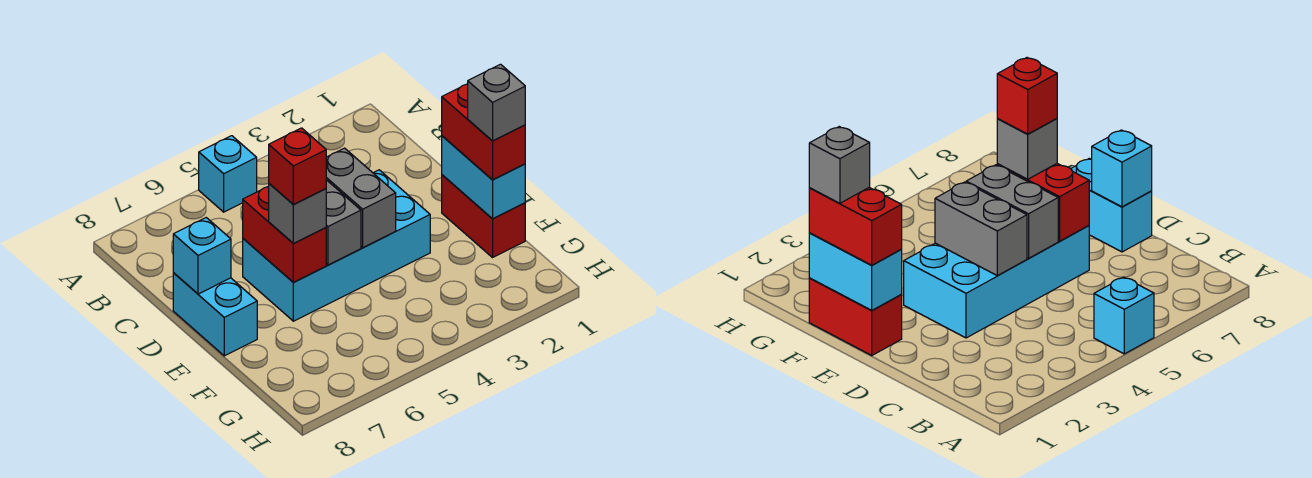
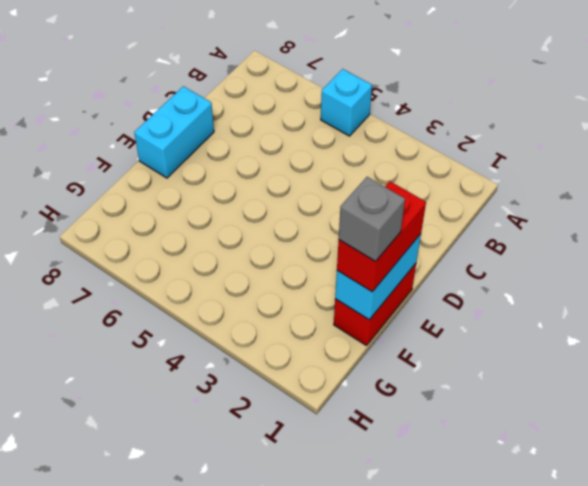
none -> cyan 2x4 brick [243,170,430,321]
none -> grey 1x2 brick [326,148,396,247]
none -> grey 1x2 brick [326,180,361,265]

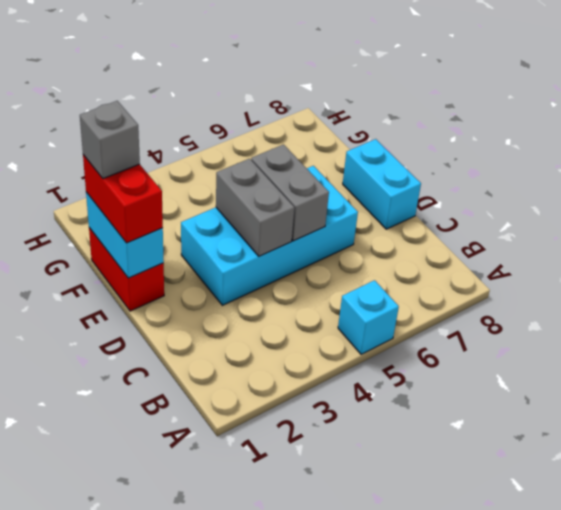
none -> red 1x2 brick [243,187,326,282]
none -> cyan 1x1 brick [173,218,231,294]
none -> grey 1x1 brick [268,184,326,244]

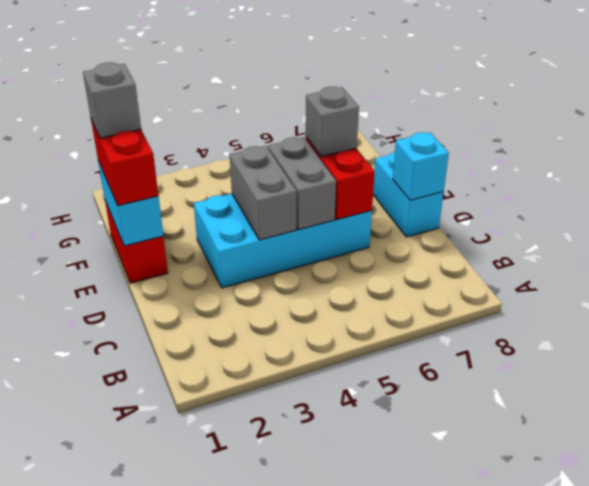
none -> cyan 1x1 brick [199,136,257,212]
none -> red 1x1 brick [269,128,326,204]

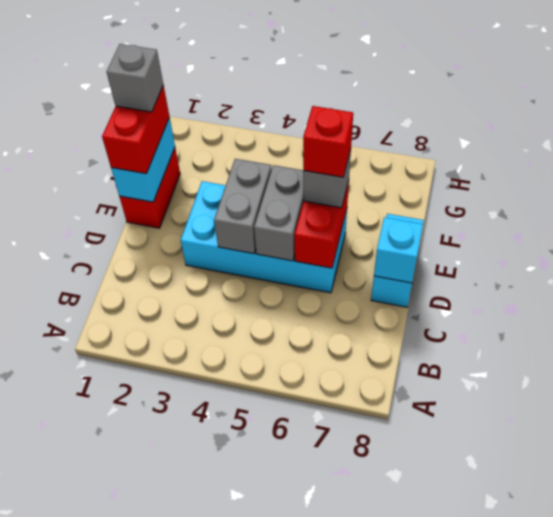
none -> cyan 1x1 brick [199,136,257,212]

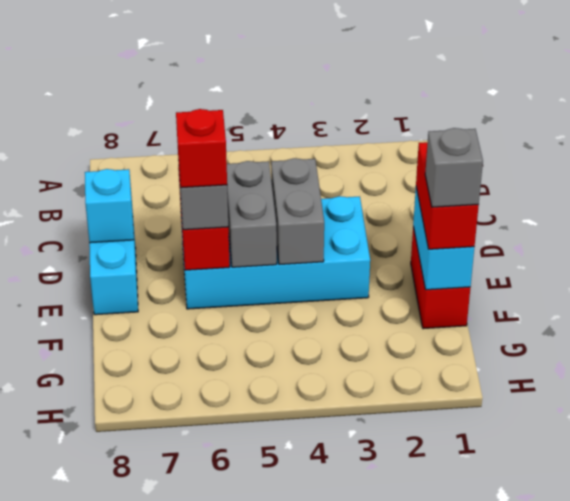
none -> cyan 1x1 brick [199,136,257,212]

